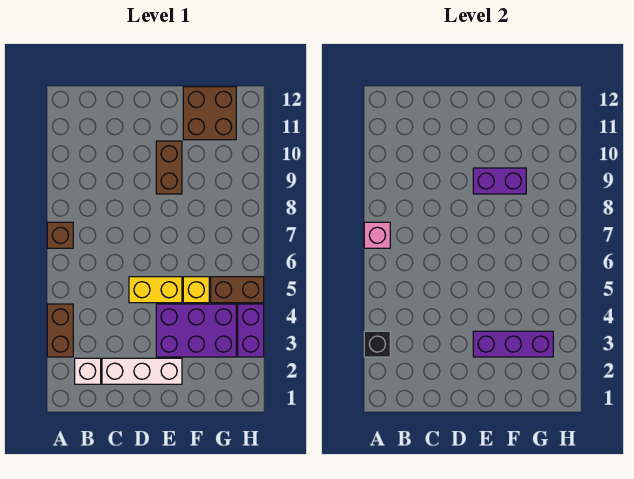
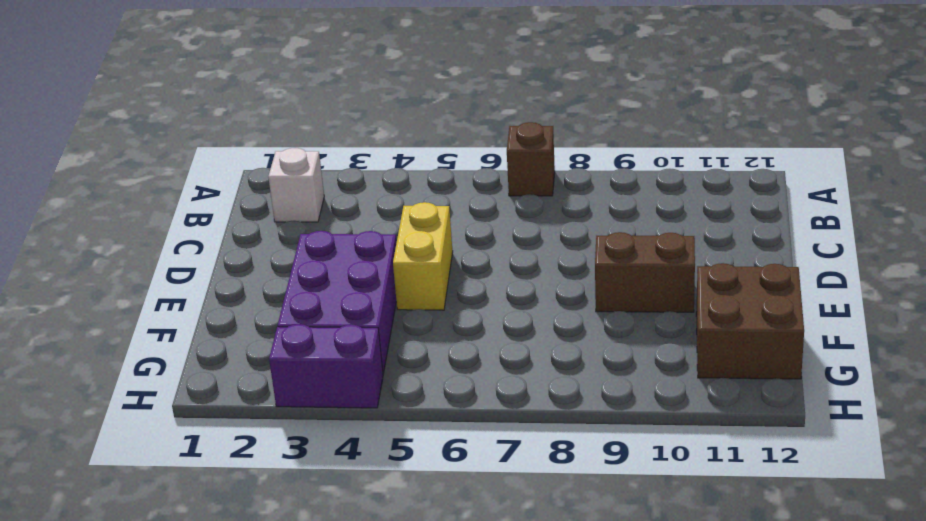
none -> brown 1x2 brick [47,304,73,357]
none -> white 1x3 brick [102,358,182,384]
none -> yellow 1x1 brick [183,277,209,303]

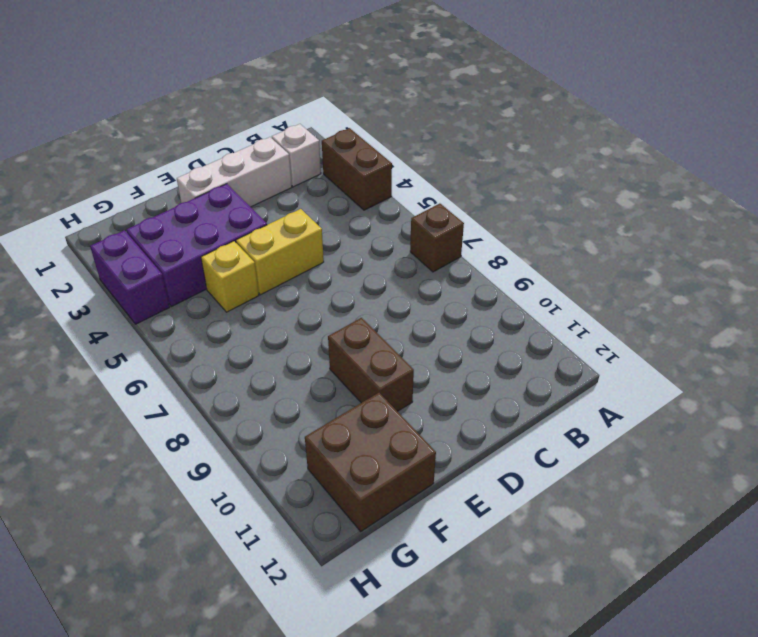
none -> brown 1x2 brick [211,277,264,303]
none -> black 1x1 brick [364,331,390,357]
none -> pink 1x1 brick [364,222,390,248]

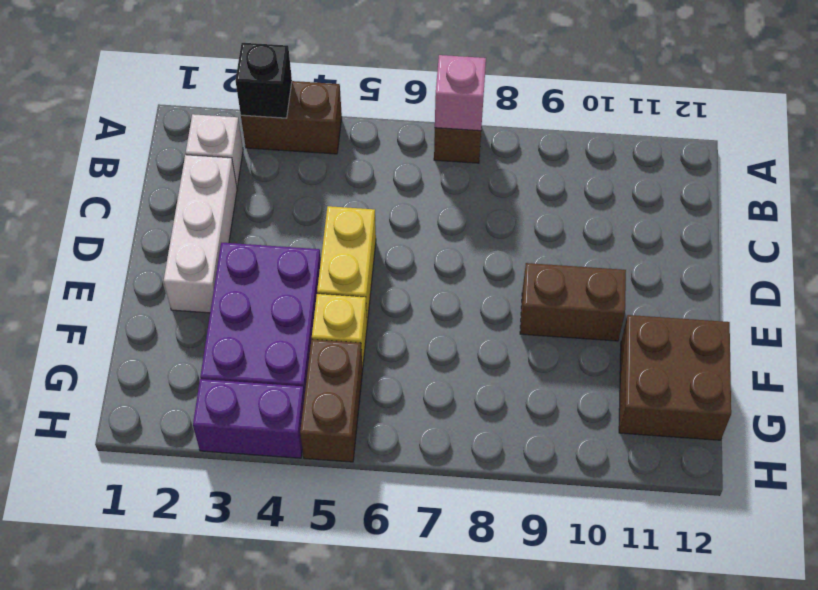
none -> purple 1x3 brick [473,331,553,357]
none -> purple 1x2 brick [473,168,526,194]

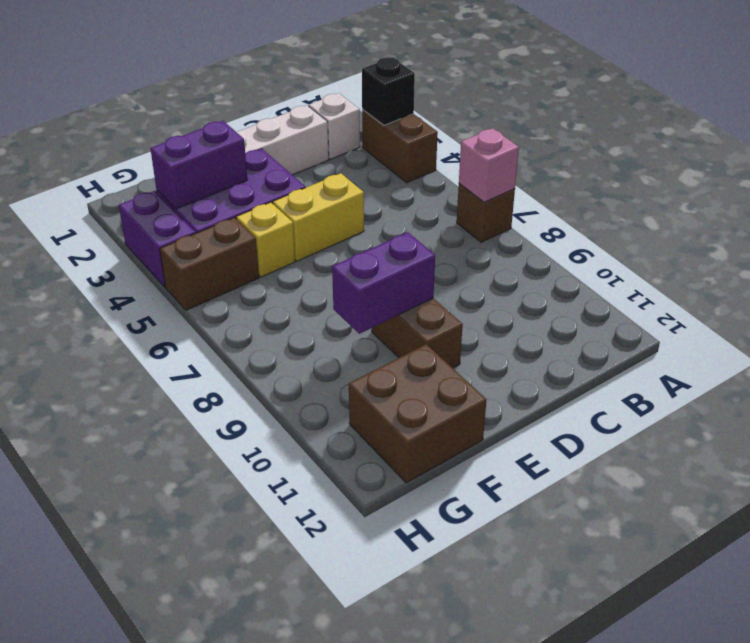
purple 1x2 brick [150,121,247,209] -> purple 1x3 brick [473,331,553,357]

